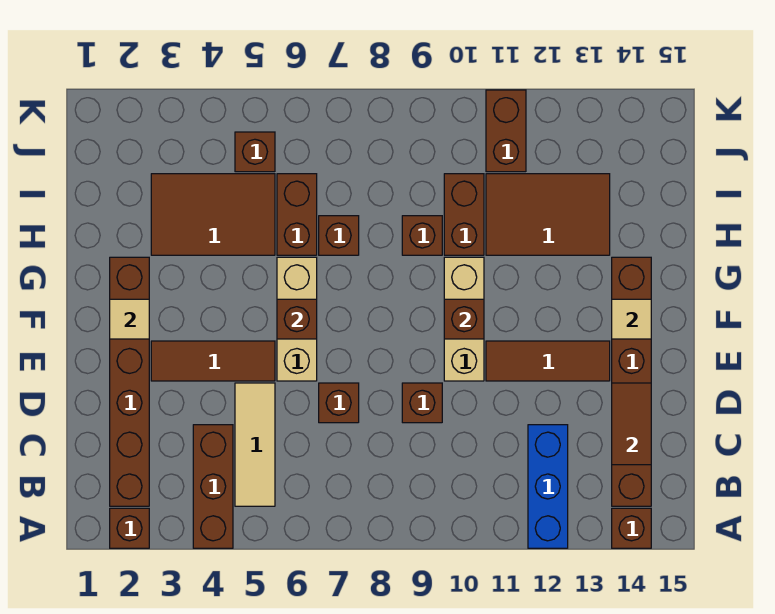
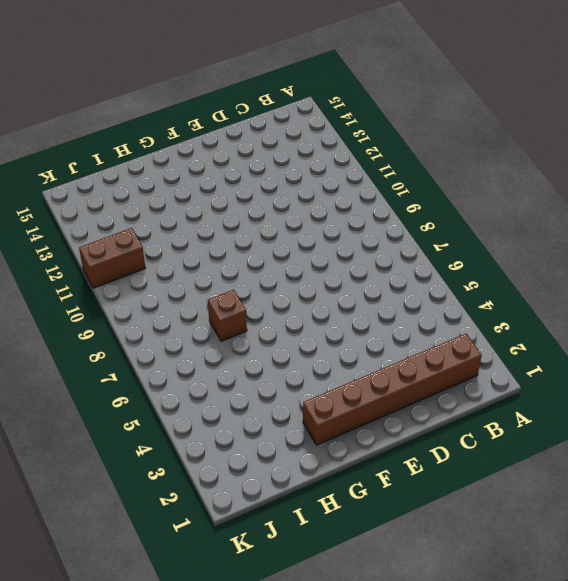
none -> brown 1x1 brick [110,508,149,548]
none -> brown 1x3 brick [193,425,233,548]
none -> blue 1x3 brick [528,425,568,548]

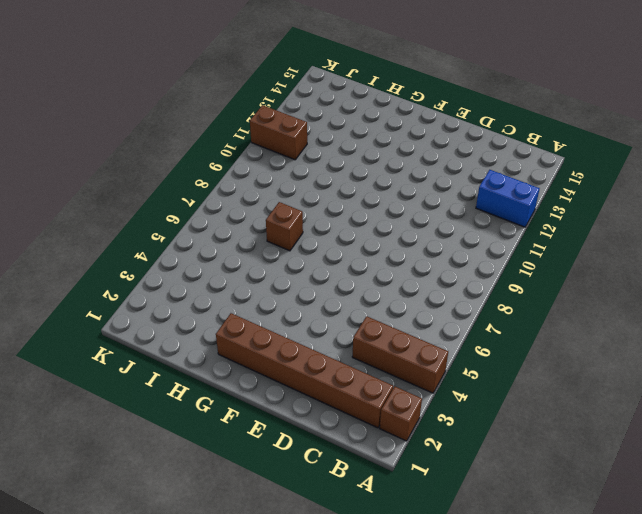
blue 1x2 brick [476,170,540,227] -> blue 1x3 brick [528,425,568,548]
none -> brown 1x1 brick [612,508,651,548]
none -> tan 1x3 tile [235,383,275,506]
none -> brown 1x6 brick [612,257,651,506]

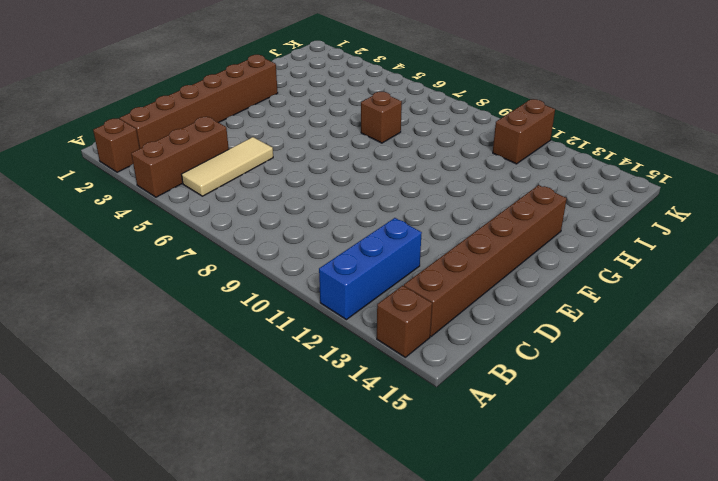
none -> brown 1x1 brick [319,383,359,423]
none -> brown 1x1 brick [402,383,442,423]
none -> brown 1x3 tile [151,341,275,381]

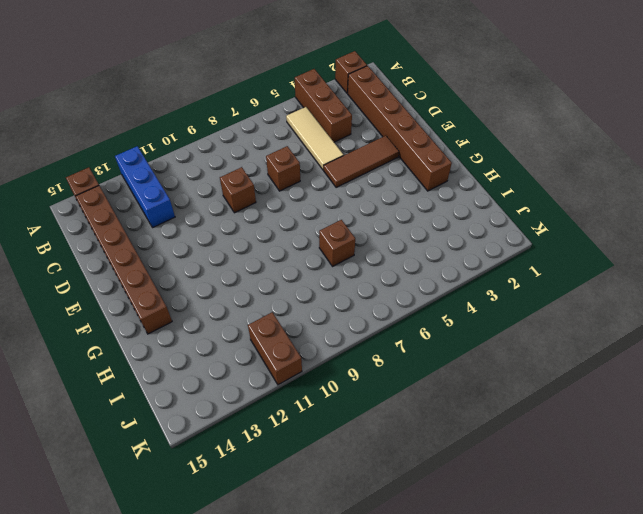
none -> tan 1x3 brick [277,257,317,381]
none -> tan 1x3 brick [444,257,484,381]
none -> brown 1x3 tile [486,341,610,381]

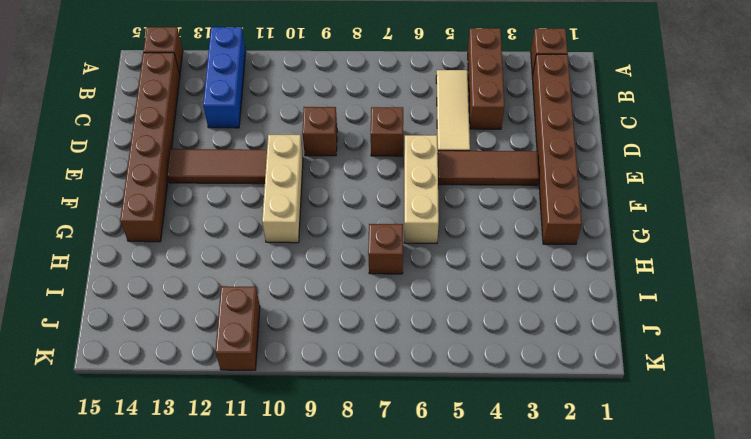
none -> brown 2x3 tile [151,174,275,255]
none -> brown 1x2 brick [277,174,317,255]
none -> brown 1x1 brick [402,216,442,255]

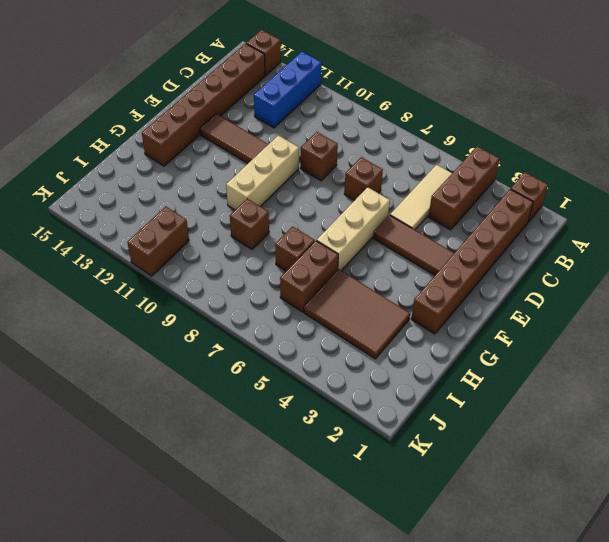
none -> brown 1x2 brick [444,174,484,255]
none -> brown 2x3 tile [486,174,610,255]
none -> brown 1x1 brick [235,132,275,172]

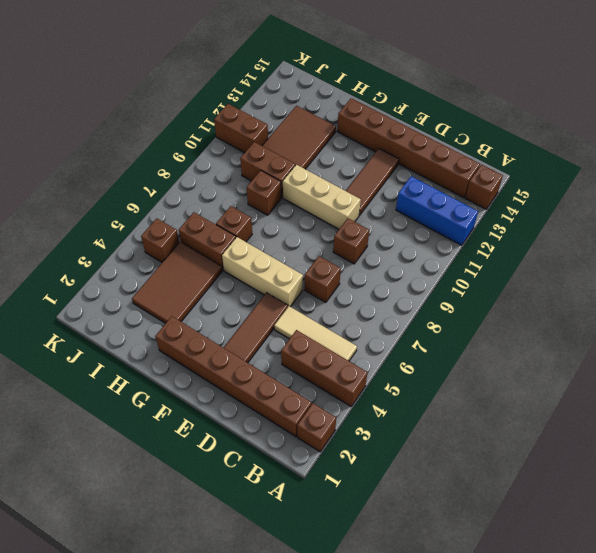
none -> brown 1x2 tile [612,383,651,465]
none -> tan 1x1 tile [110,299,149,339]
none -> brown 1x1 brick [277,299,317,339]

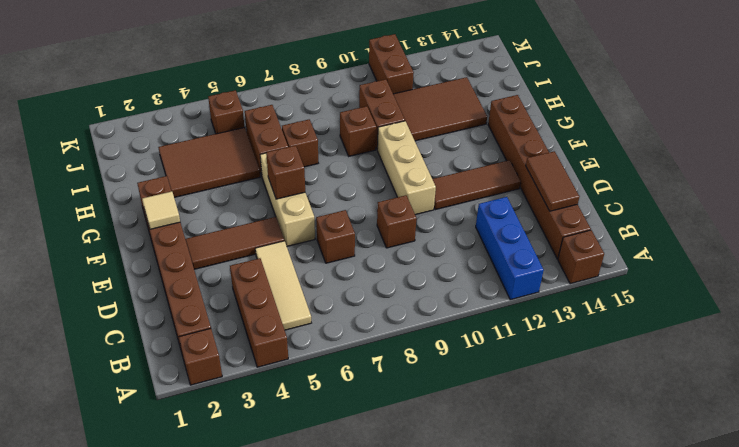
none -> brown 1x1 brick [444,299,484,339]
none -> tan 1x1 tile [612,299,651,339]

